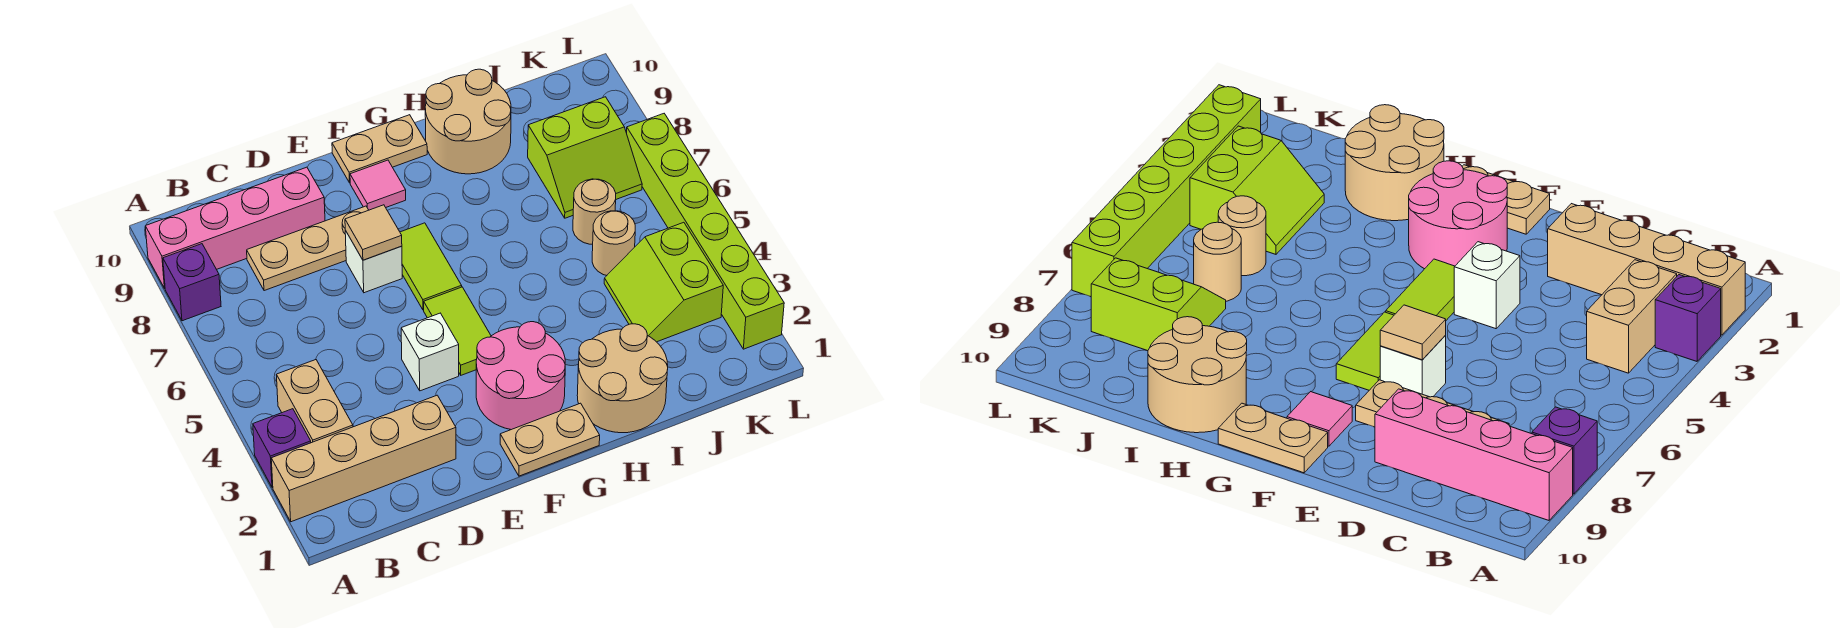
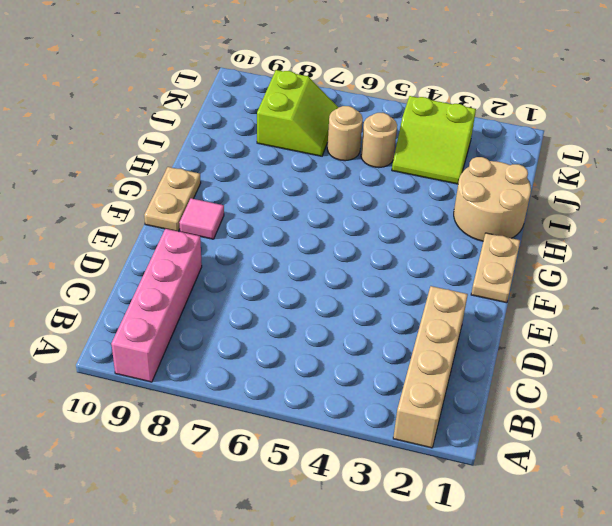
none -> purple 1x1 brick [253,409,311,487]
none -> purple 1x1 brick [163,244,221,321]
none -> tan 1x2 brick [277,360,353,443]

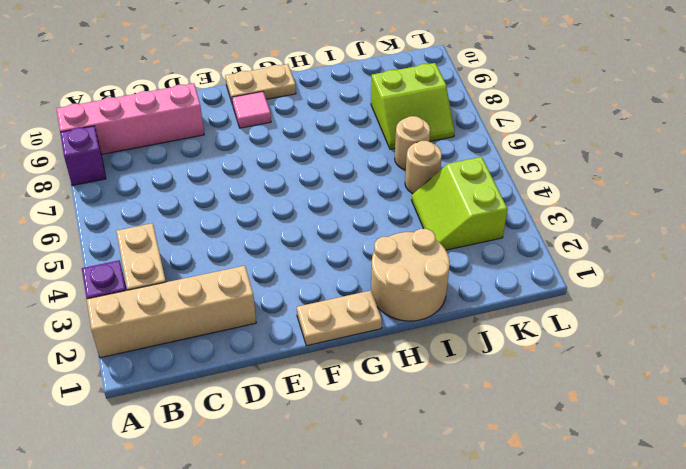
none -> tan 1x3 plate [247,206,368,291]
none -> white 1x1 brick [401,313,459,391]
none -> white 1x1 brick [345,231,402,293]

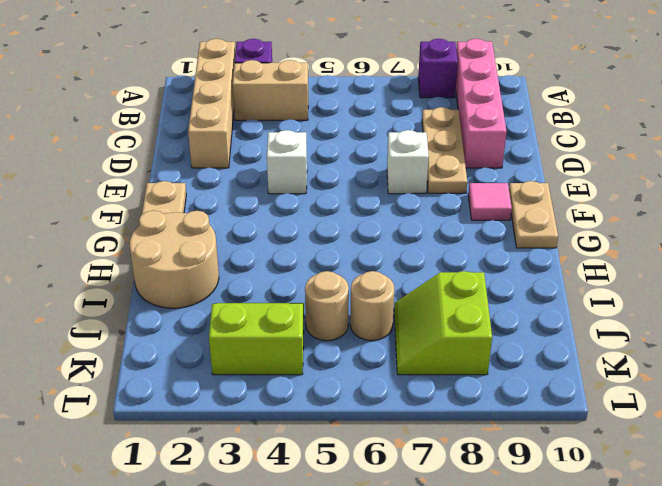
none -> pink 2x2 round brick [476,322,565,430]
none -> lime 1x2 tile [424,287,491,375]
none -> lime 1x2 tile [400,223,462,310]

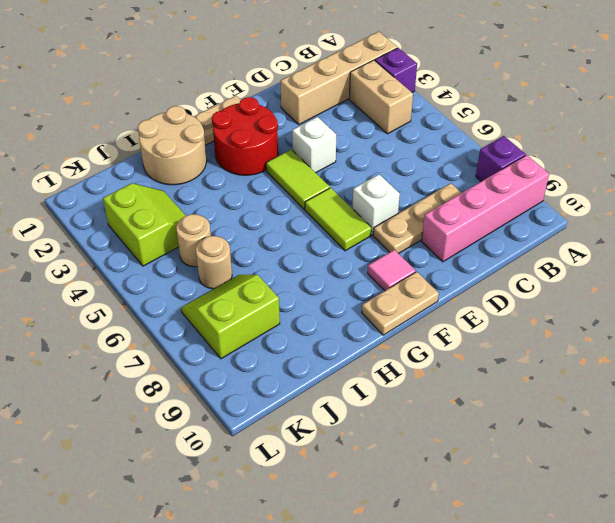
red 2x2 round brick [212,97,278,175] -> pink 2x2 round brick [476,322,565,430]
none -> tan 2x2 round brick [425,69,511,174]
none -> lime 1x6 brick [627,114,784,349]
none -> tan 1x1 tile [345,205,402,260]

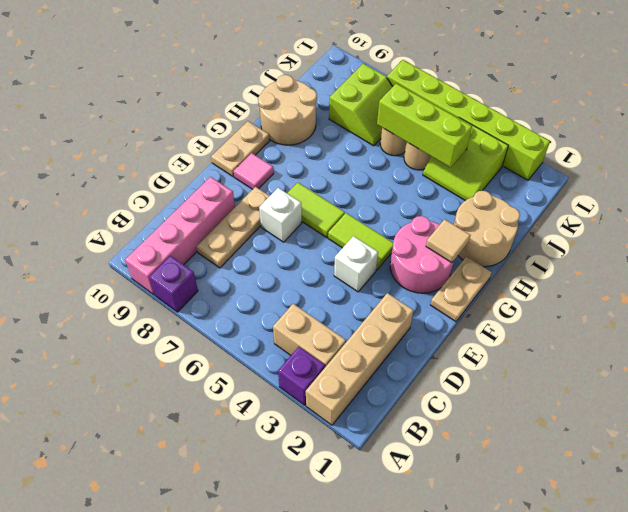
tan 1x1 tile [426,219,470,263] -> tan 1x1 tile moved to [345,205,402,260]
lime 1x3 brick [377,84,472,168] -> none

